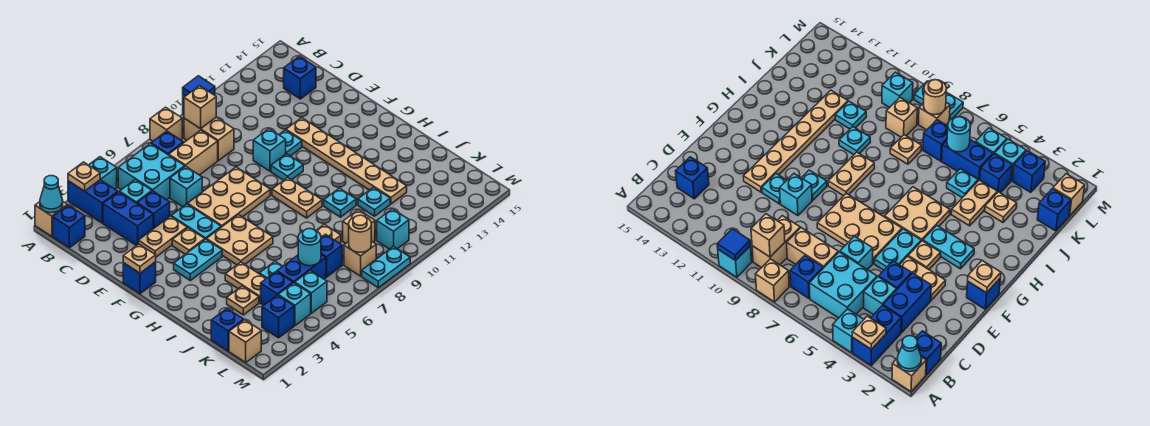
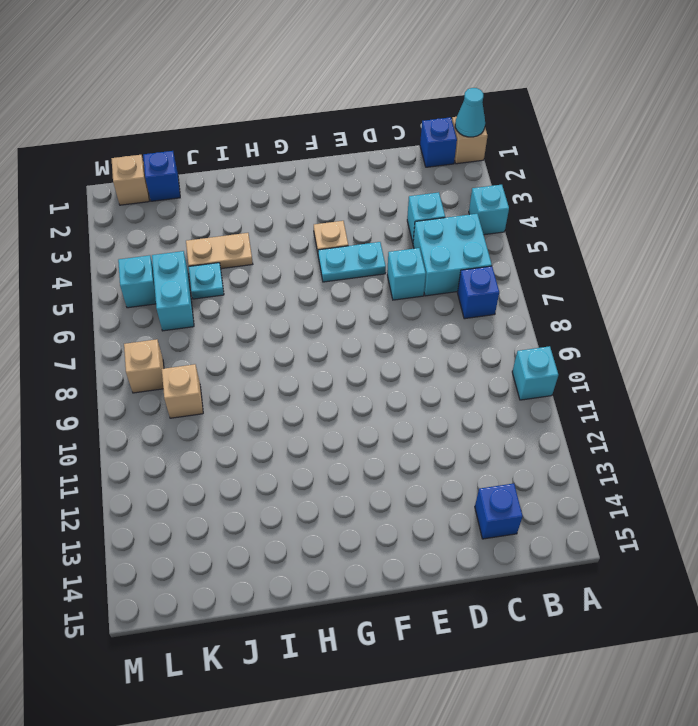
cyan 1x2 brick [152,251,194,331] -> blue 1x2 brick [277,255,326,283]
none -> blue 1x2 brick [68,180,118,223]
none -> tan 1x1 brick [150,107,182,141]
none -> tan 1x2 brick [184,117,234,161]
none -> blue 1x2 brick [103,192,153,246]

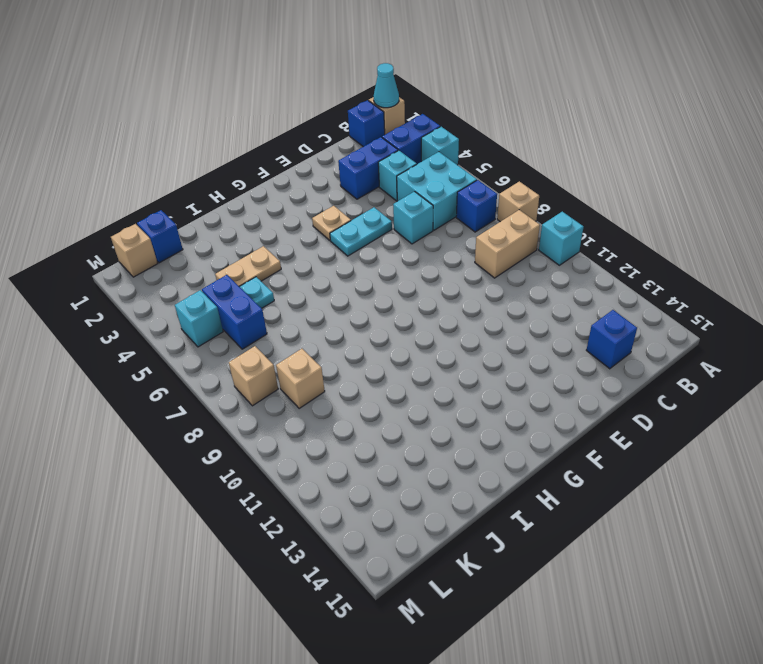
none -> tan 1x2 brick [169,130,218,175]
none -> blue 1x1 brick [137,191,170,229]
none -> tan 1x2 plate [138,216,187,257]
none -> tan 2x3 plate [188,167,270,227]

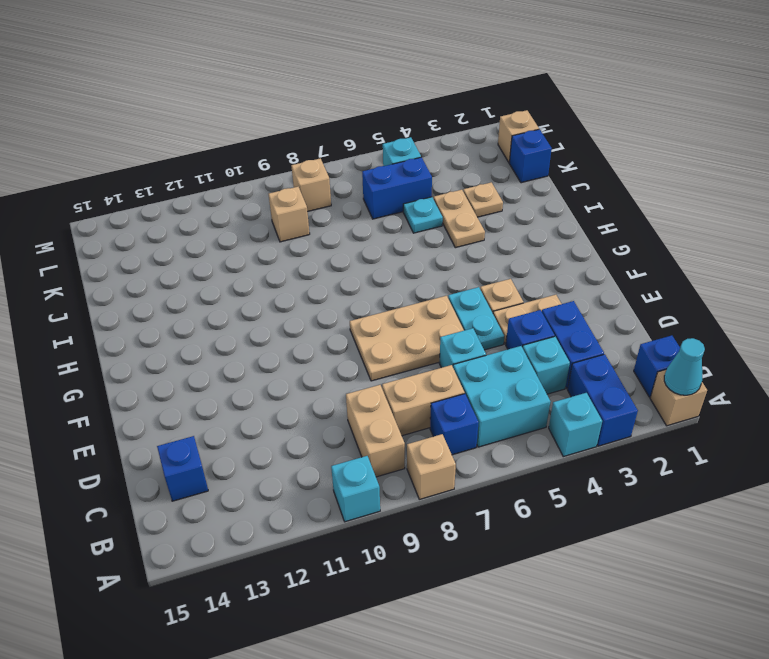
none -> cyan 1x1 brick [253,129,286,171]
none -> cyan 1x1 plate [279,130,302,156]
none -> tan 1x6 plate [286,118,407,204]
none -> blue 1x1 brick [123,262,156,294]

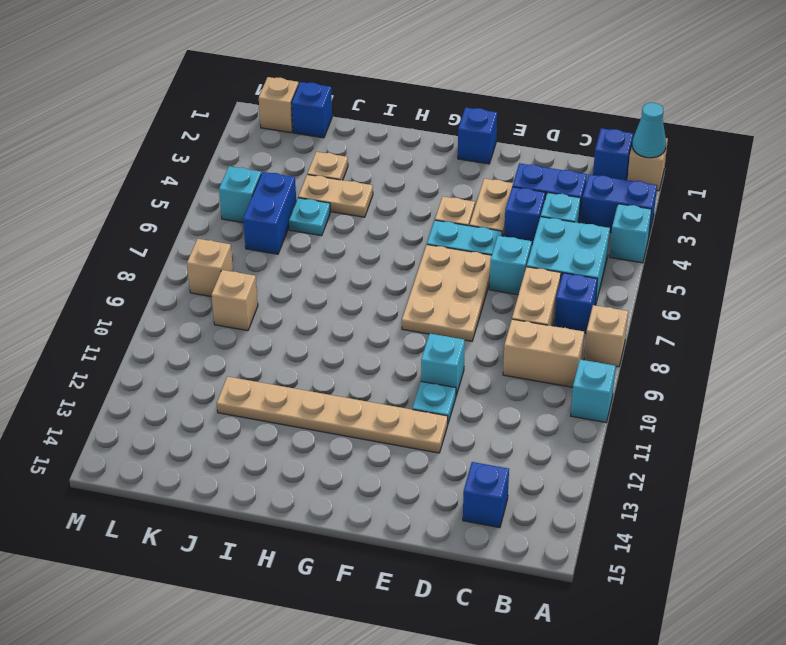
none -> cyan 1x1 plate [271,154,303,180]
none -> cyan 1x2 plate [174,239,222,280]
none -> tan 2x2 plate [206,215,273,265]
none -> tan 1x2 plate [272,178,322,218]

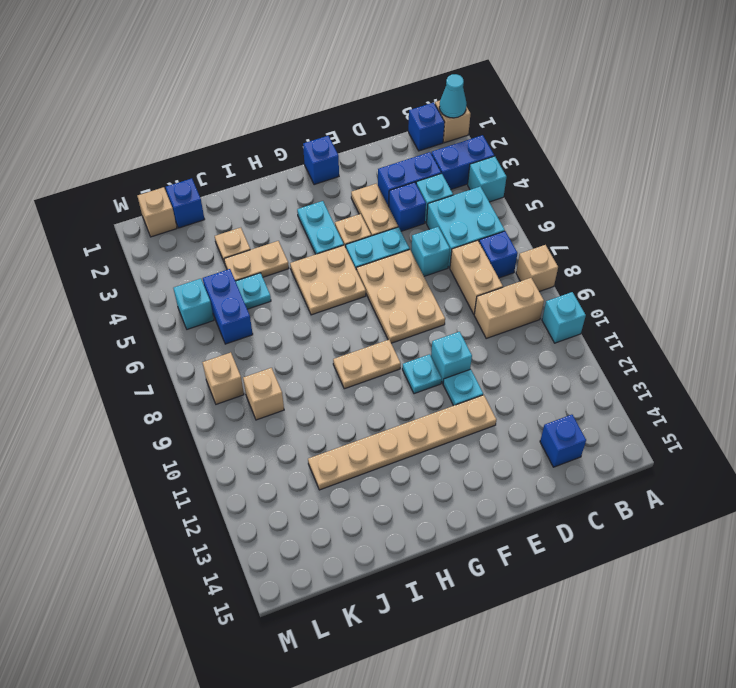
none -> cyan 1x1 plate [324,188,356,217]
none -> tan 1x1 plate [316,224,341,243]
none -> cyan 1x1 plate [358,187,390,216]
none -> blue 1x1 brick [261,271,293,305]

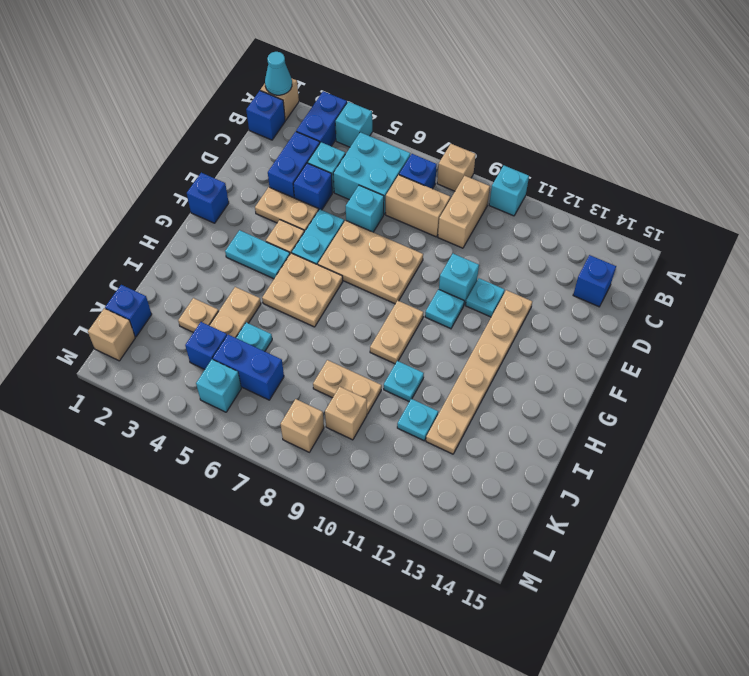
tan 1x2 plate [313,360,382,414] -> tan 1x1 plate [316,224,341,243]
none -> blue 1x1 brick [321,234,342,277]
none -> blue 1x1 brick [262,295,294,338]
none -> cyan 1x1 brick [278,283,311,325]
none -> cyan 1x1 brick [377,209,409,249]

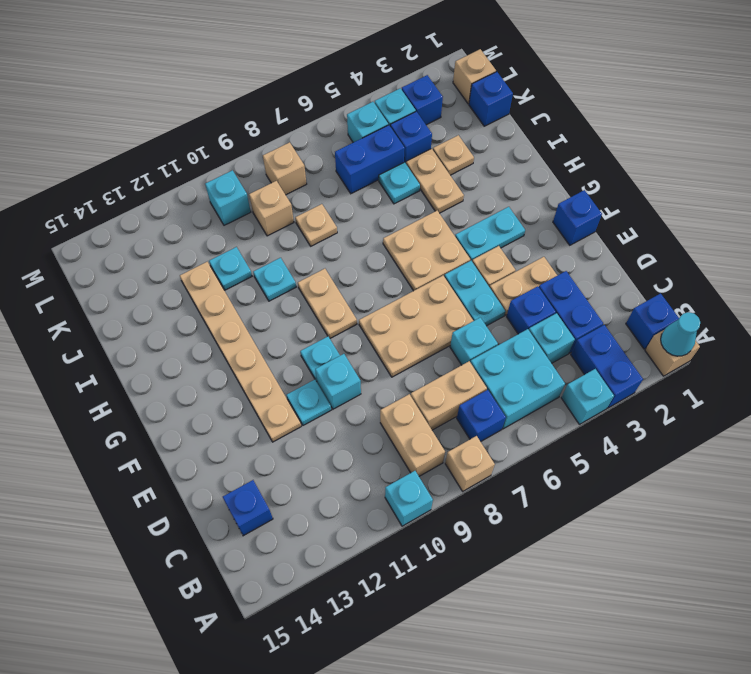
none -> blue 1x1 brick [321,234,342,277]
none -> cyan 1x2 plate [362,246,410,288]
none -> tan 1x1 plate [68,162,100,191]
none -> blue 1x1 tile [183,76,215,96]

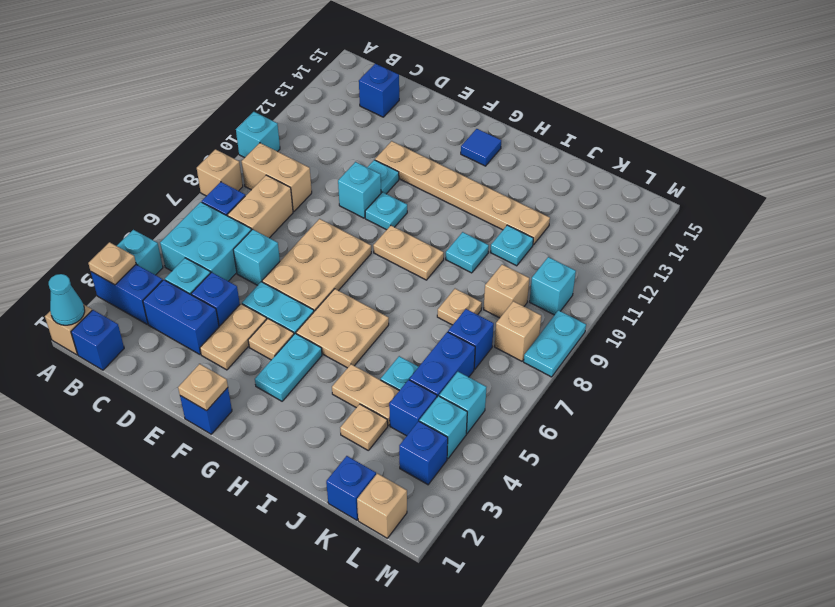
blue 1x1 tile [461,129,501,166] -> blue 1x1 tile moved to [183,76,215,96]
none -> tan 1x1 brick [184,86,216,129]
none -> cyan 1x1 round brick [298,229,321,266]
none -> tan 1x1 round brick [349,215,371,252]

